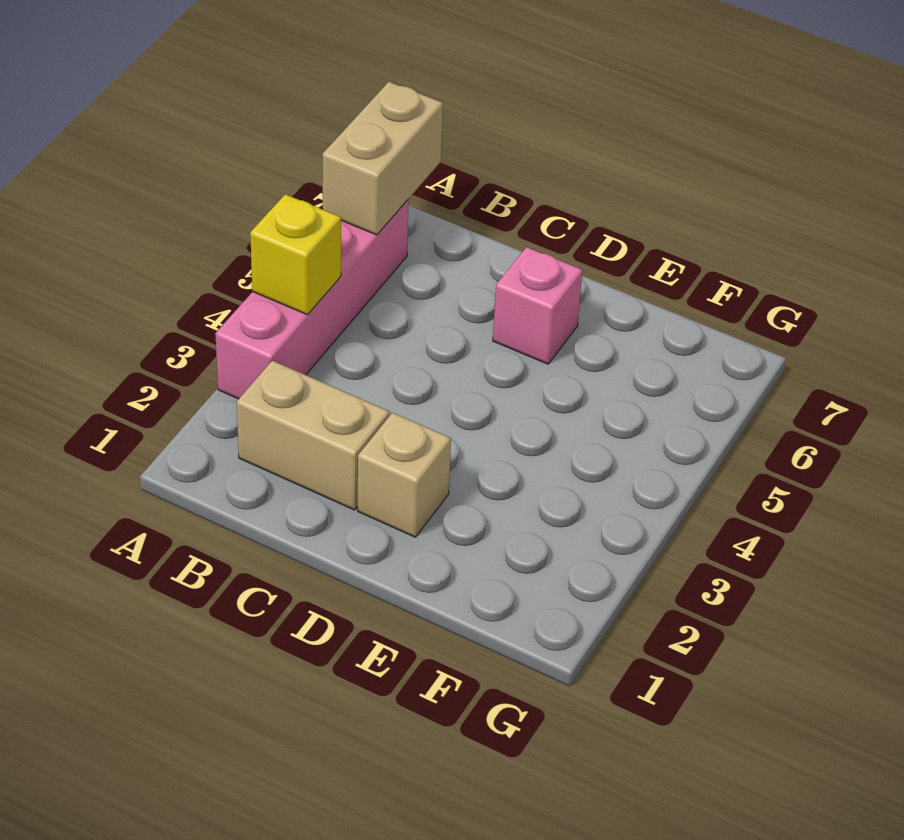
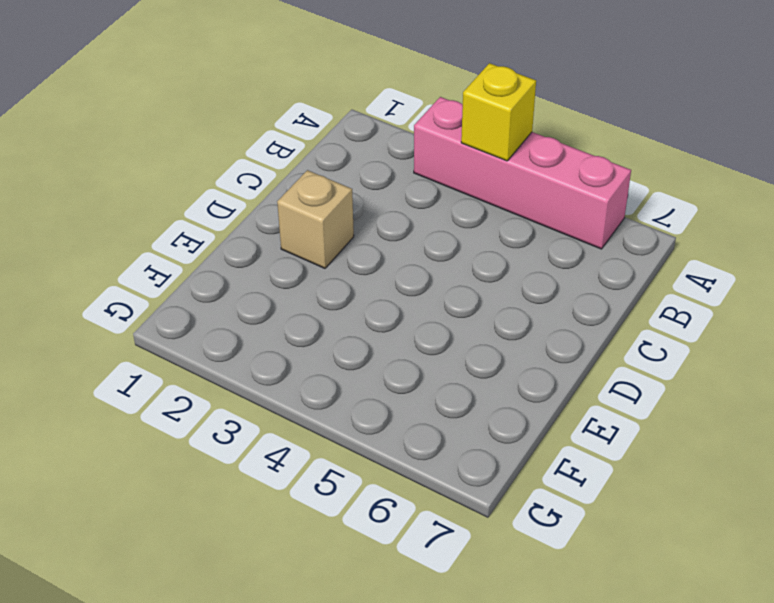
none -> tan 1x2 brick [237,361,389,510]
none -> pink 1x1 brick [493,247,583,364]

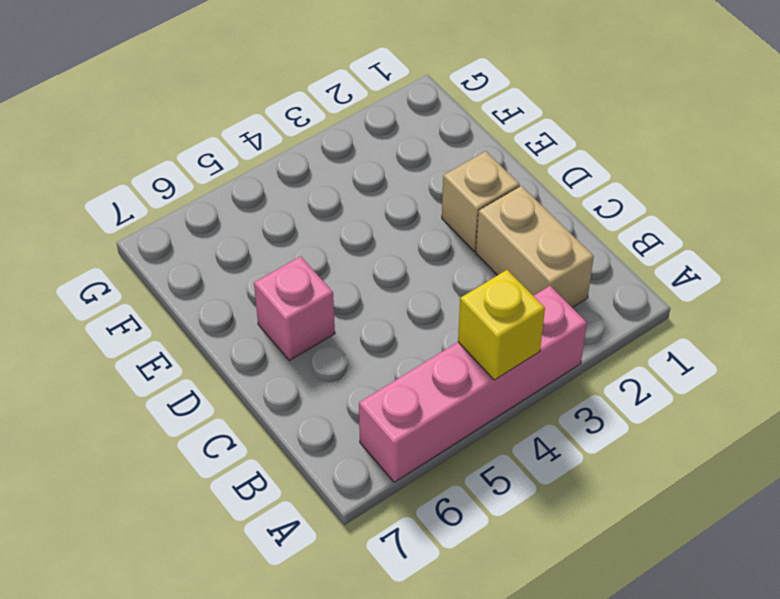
none -> tan 1x2 brick [322,82,443,235]

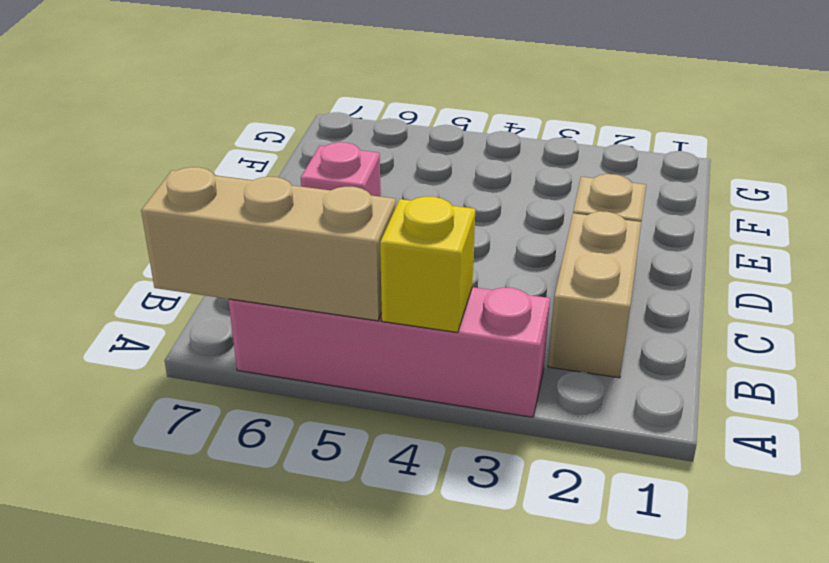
tan 1x3 brick [141,167,396,321] -> tan 1x2 brick [322,82,443,235]

